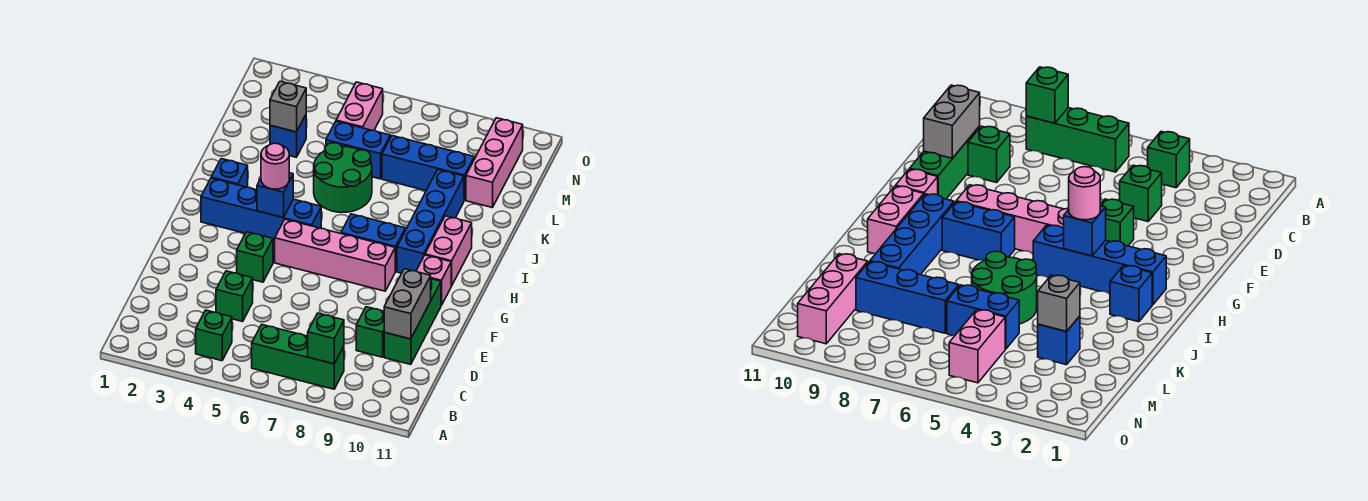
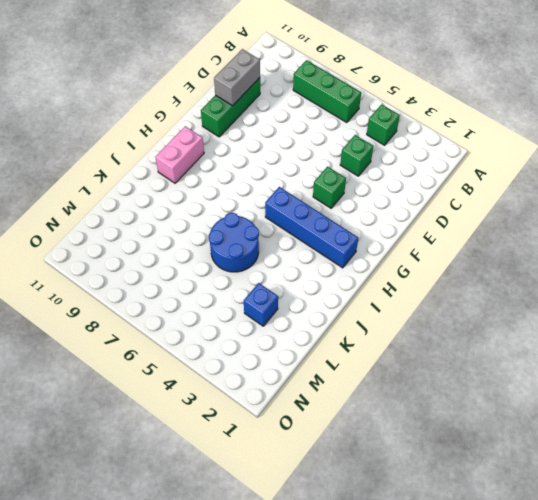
blue 2x2 round brick [209,213,259,272] -> green 2x2 round brick [314,143,372,212]
none -> green 1x1 brick [356,307,385,357]
none -> pink 1x4 brick [275,219,396,291]
none -> pink 1x1 brick [416,255,451,305]

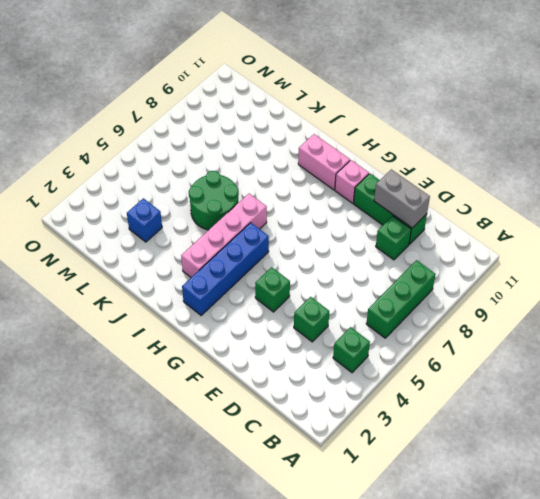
pink 1x4 brick [181,194,267,277] -> pink 1x4 brick moved to [275,219,396,291]
none -> blue 1x2 brick [341,214,405,271]
none -> blue 1x4 brick [397,170,464,273]
none -> blue 1x1 brick [211,159,248,187]

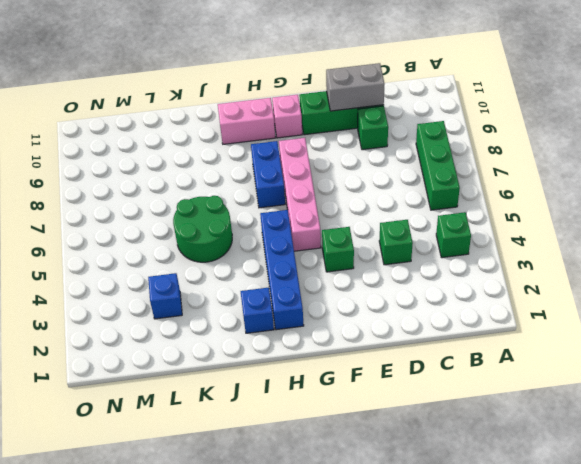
none -> blue 1x4 brick [397,170,464,273]
none -> blue 1x2 brick [326,121,390,179]
none -> blue 1x3 brick [382,136,474,200]

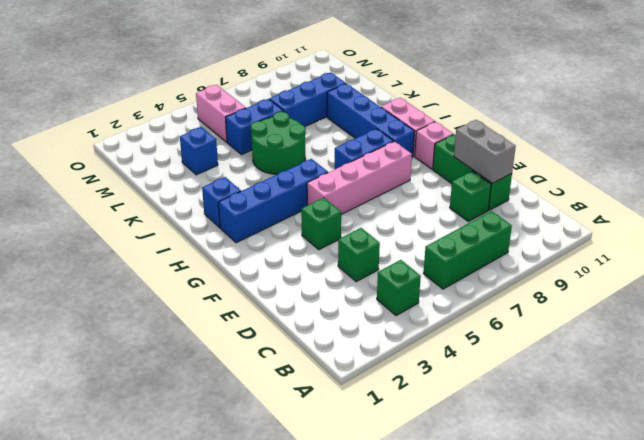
none -> pink 1x3 brick [466,118,523,208]
none -> green 1x1 brick [308,313,344,364]
none -> blue 1x1 brick [257,173,293,217]

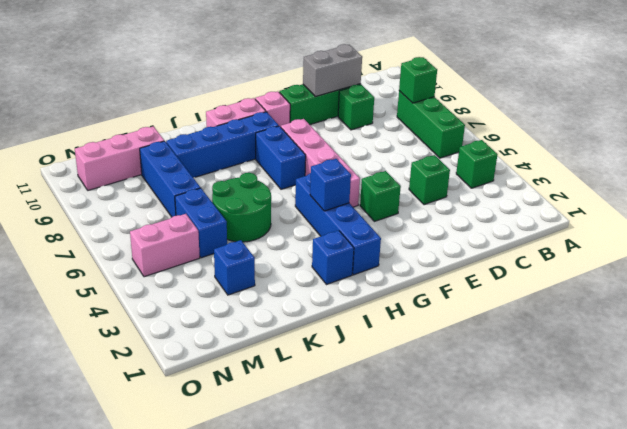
none -> grey 1x1 brick [270,81,306,132]
none -> pink 1x1 round brick [261,143,289,189]

